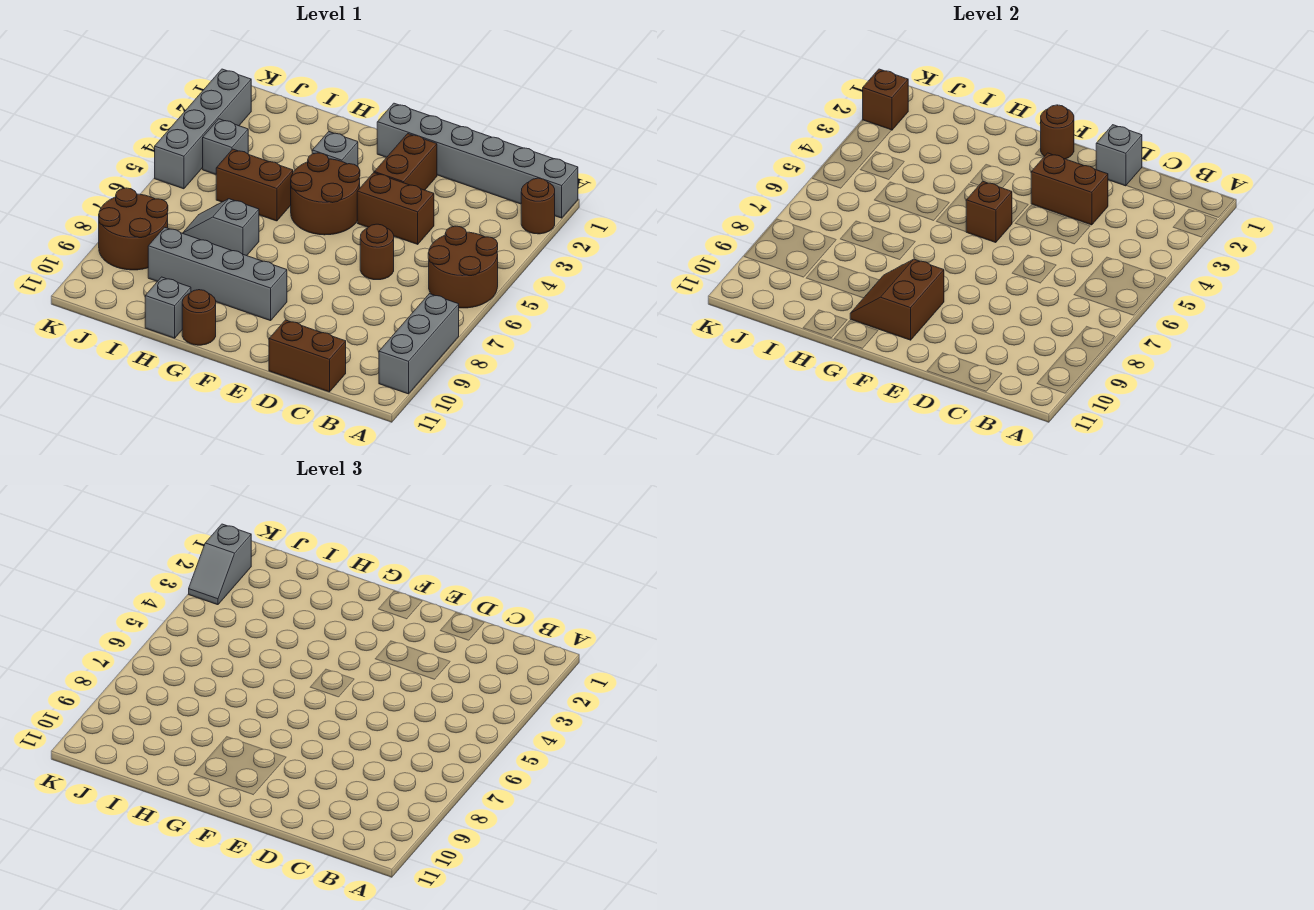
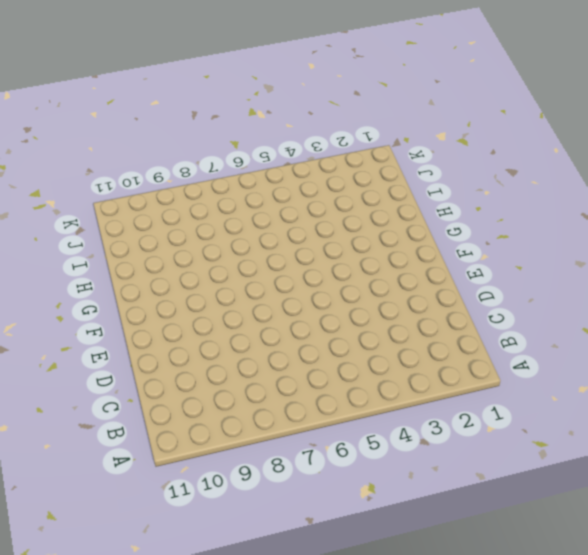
none -> grey 1x6 brick [377,103,578,218]
none -> brown 1x1 round brick [521,178,555,234]
none -> brown 2x2 round brick [428,226,498,308]

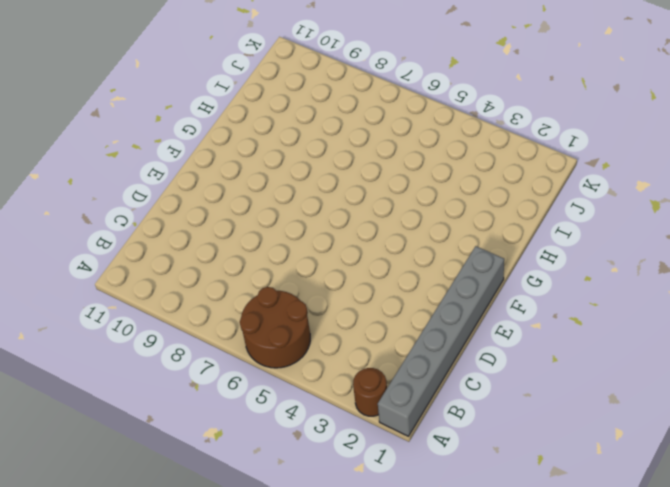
none -> grey 1x3 brick [379,294,459,394]
none -> brown 1x2 brick [269,320,346,392]
none -> brown 1x2 brick [357,173,434,244]

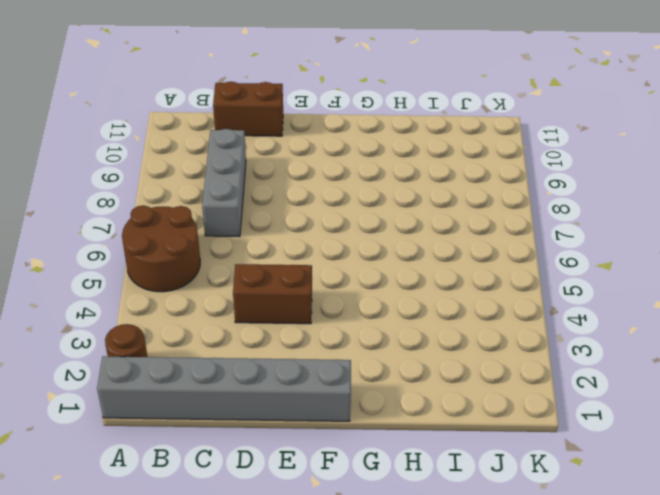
grey 1x3 brick [202,129,246,237] -> grey 1x3 brick moved to [379,294,459,394]
none -> brown 1x1 round brick [360,224,394,280]
none -> brown 1x2 brick [374,134,437,190]
none -> brown 2x2 round brick [291,153,360,235]

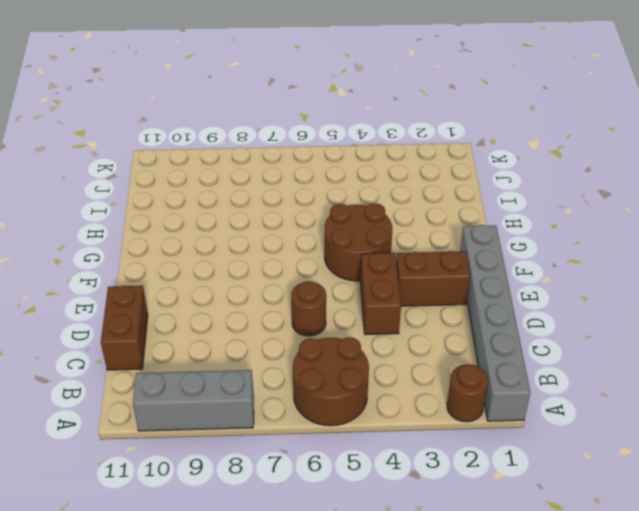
none -> grey 1x4 brick [148,227,287,321]
none -> grey 1x1 brick [312,132,358,166]
none -> brown 1x1 round brick [182,290,216,345]

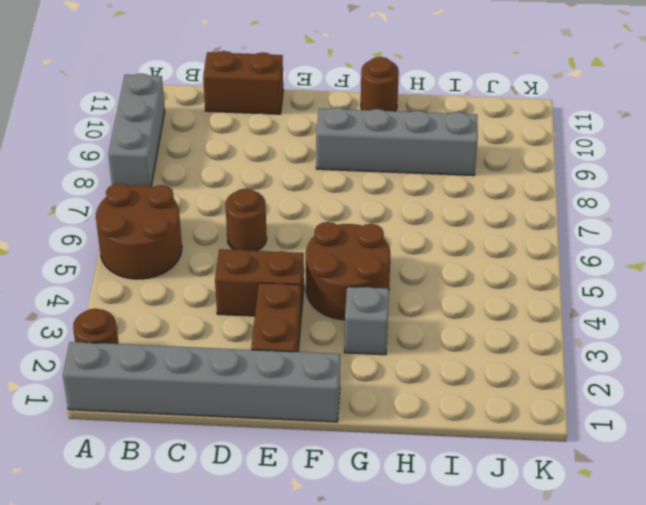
none -> brown 1x2 brick [216,149,293,221]
none -> grey 1x2 slope [183,199,259,256]
none -> grey 1x1 brick [145,277,191,338]

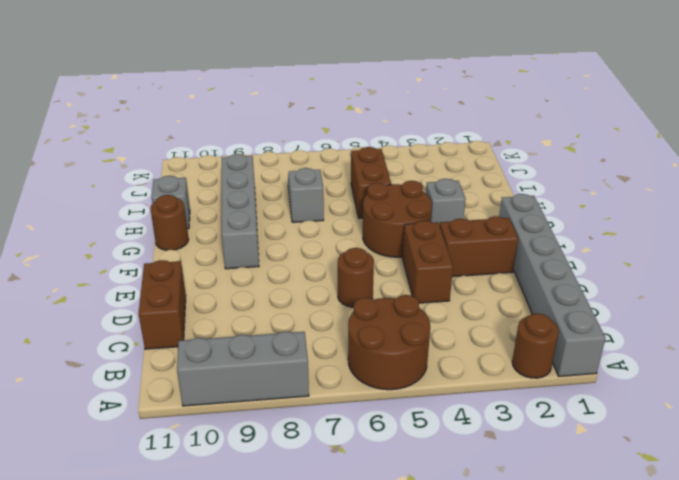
none -> grey 1x1 brick [203,119,248,174]
none -> brown 2x2 round brick [99,188,168,270]
none -> grey 1x4 brick [155,69,251,189]

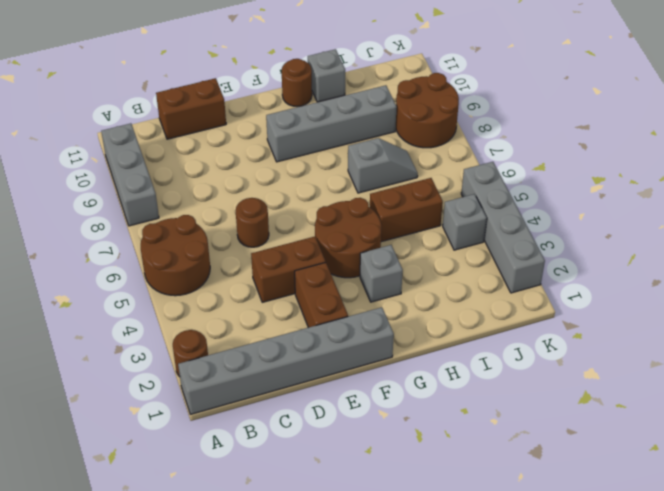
none -> grey 1x1 brick [1096,125,1142,186]
none -> brown 1x2 brick [1031,153,1108,225]
none -> brown 1x1 round brick [1041,105,1074,159]

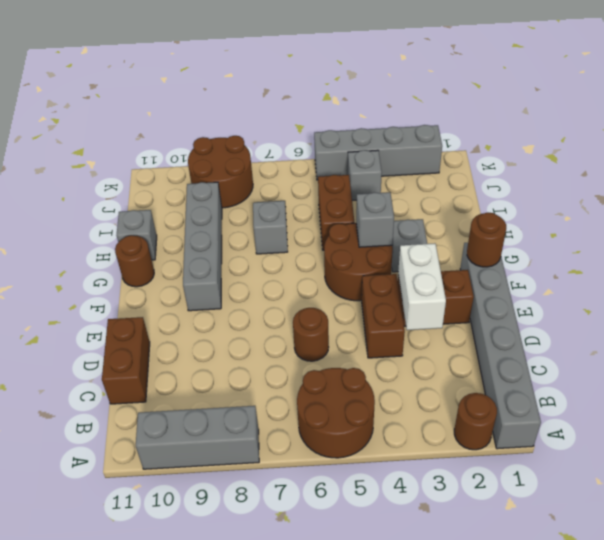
white 1x2 brick [398,243,446,330] -> brown 1x2 brick [1031,153,1108,225]
grey 1x1 brick [356,192,394,247] -> grey 1x1 brick moved to [1096,125,1142,186]
none -> brown 1x1 brick [966,181,1012,243]
none -> brown 2x2 slope [850,259,944,340]
none -> brown 1x1 brick [863,69,908,130]

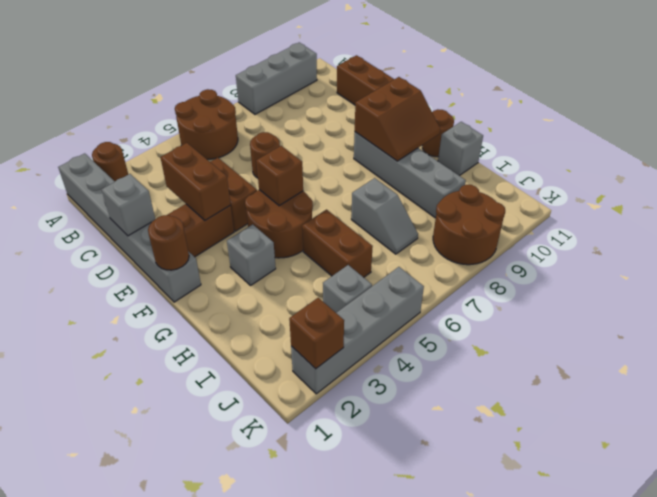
none -> grey 1x2 slope [189,524,251,605]

